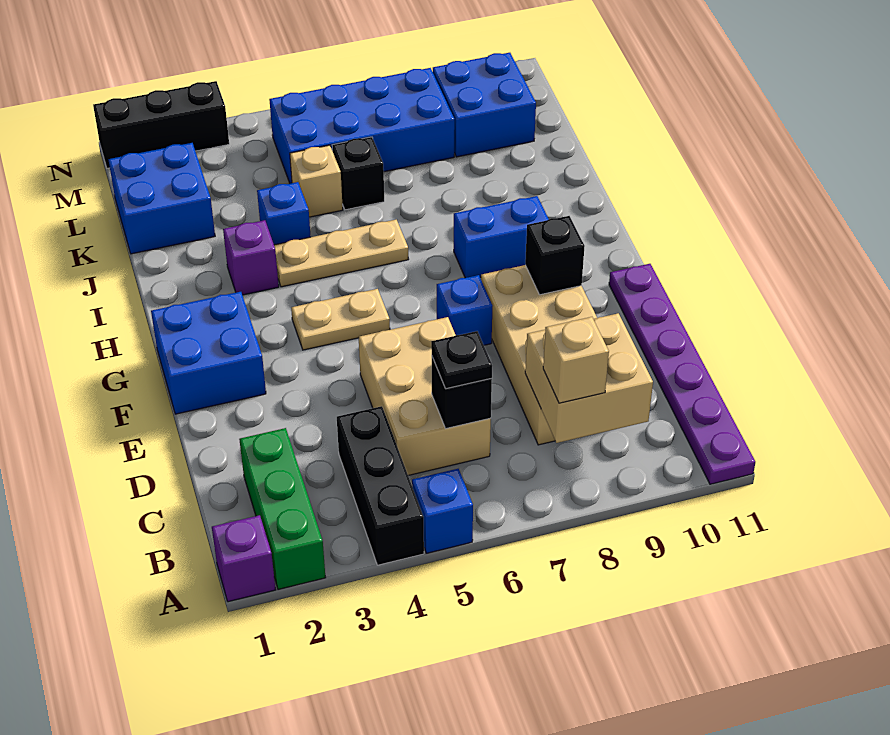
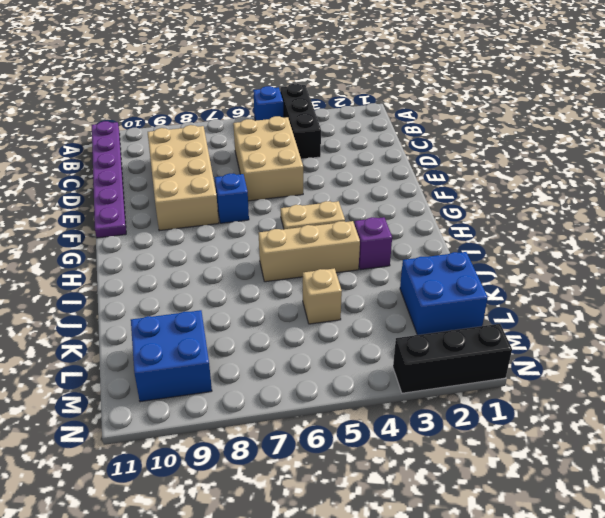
tan 1x3 brick [259,221,360,282] -> tan 1x3 plate [274,220,409,287]
none -> purple 1x1 brick [212,515,276,602]
none -> green 1x3 brick [239,428,326,589]
none -> blue 2x2 brick [151,292,266,414]

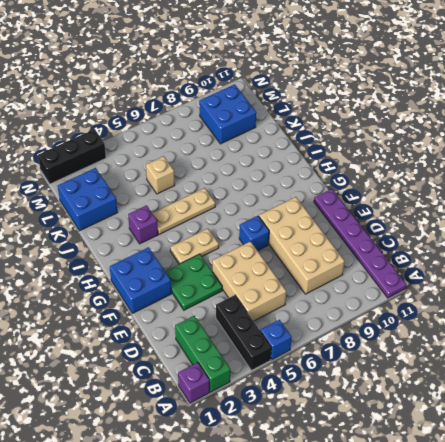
green 2x2 plate [165,254,222,310] -> none
none -> blue 1x2 brick [454,196,549,278]
none -> blue 1x1 brick [257,182,311,245]
none -> black 1x1 brick [332,137,384,210]

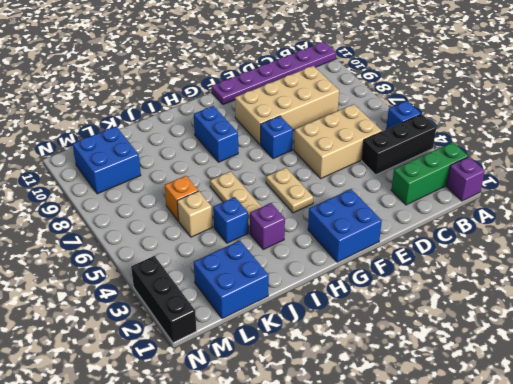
orange 1x1 brick [165,176,198,221] -> black 1x1 brick [332,137,384,210]
none -> blue 2x4 brick [269,68,455,184]
none -> tan 2x2 brick [525,313,653,443]
none -> black 1x1 brick [432,357,492,429]

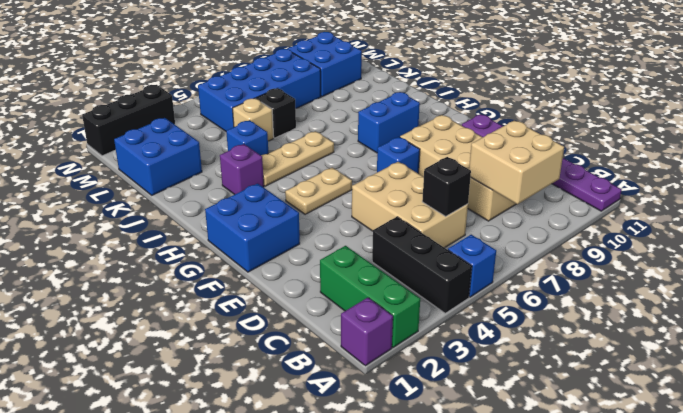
none -> black 1x1 brick [525,216,585,295]
none -> tan 1x1 brick [543,317,609,403]
none -> black 1x1 plate [431,331,492,389]

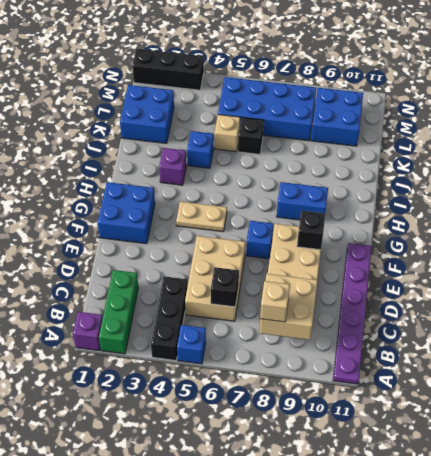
none -> tan 1x3 plate [274,220,409,287]
none -> black 1x1 plate [431,331,492,389]

